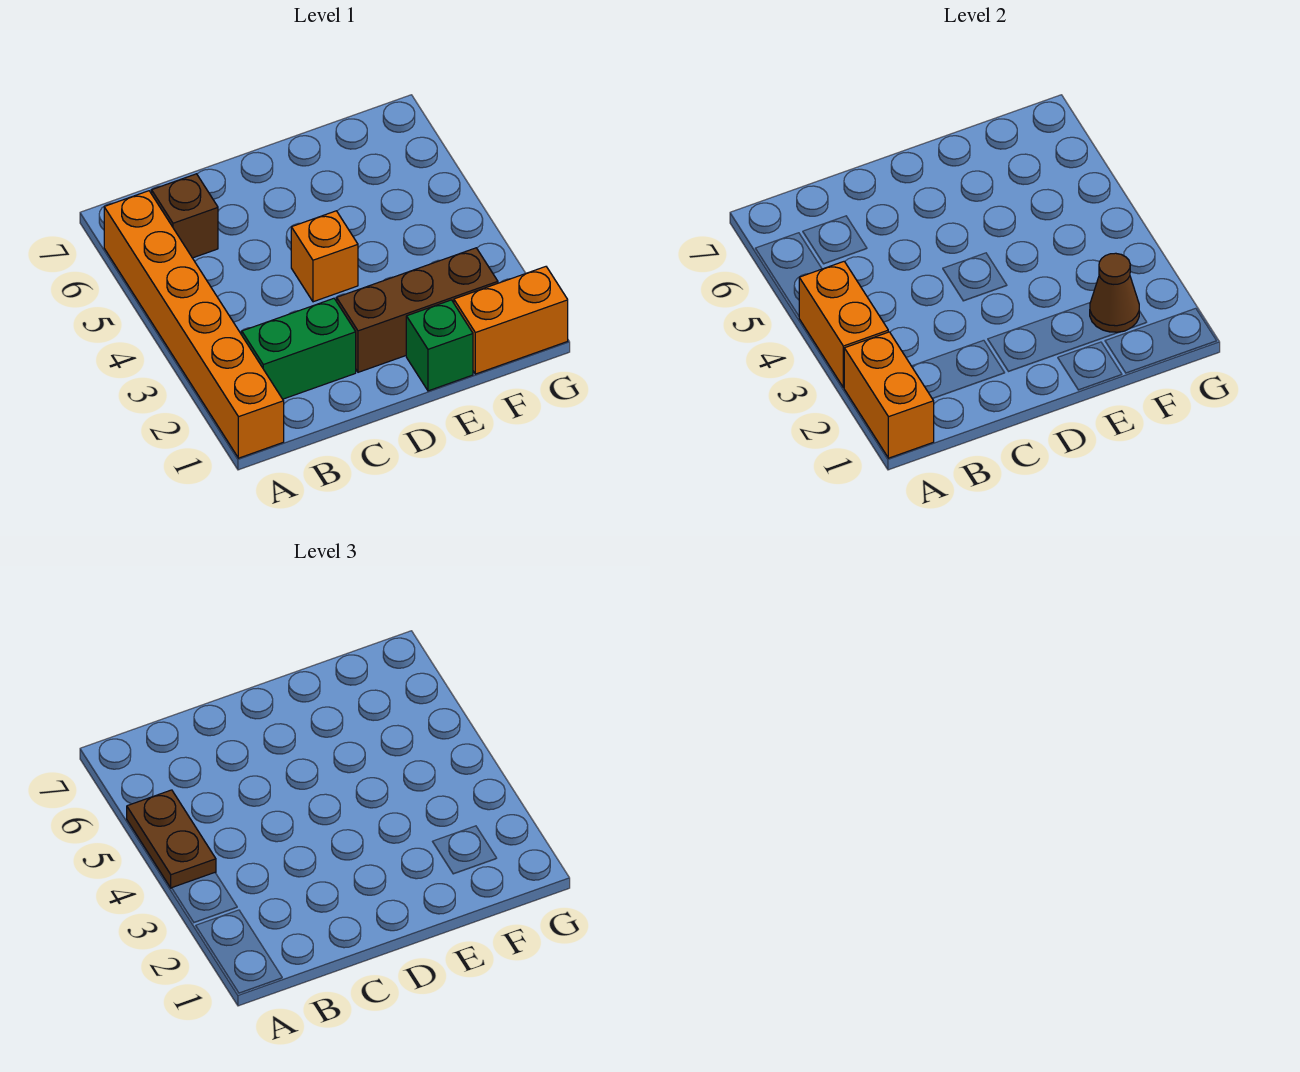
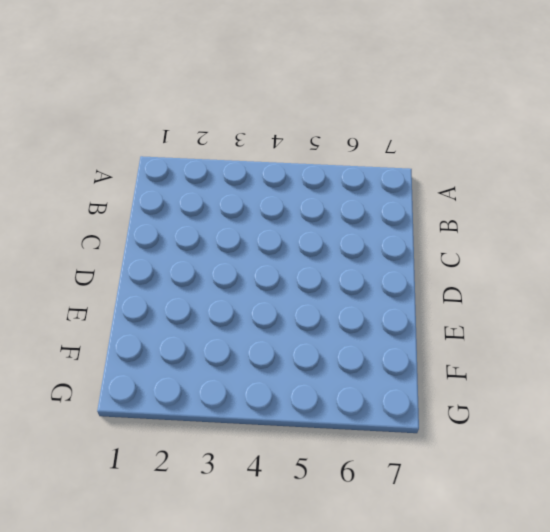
none -> orange 1x6 brick [104,191,284,458]
none -> green 1x2 brick [242,298,356,399]

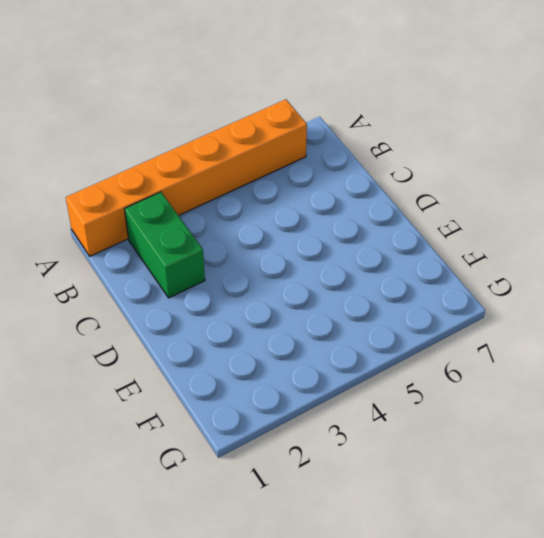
none -> brown 1x1 brick [152,174,218,258]
none -> brown 1x3 brick [337,248,498,372]

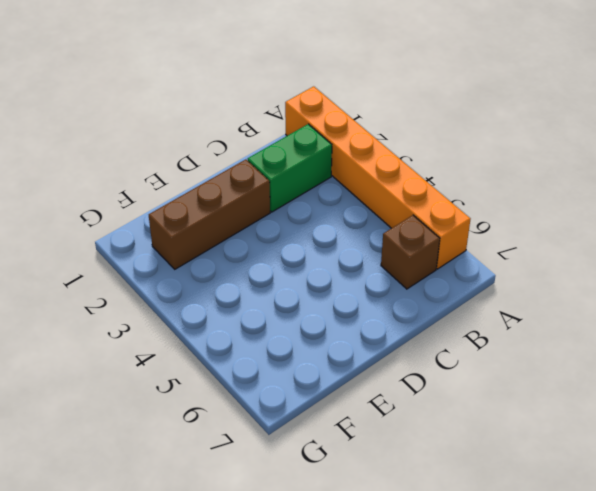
none -> orange 1x1 brick [291,211,358,302]
none -> green 1x1 brick [406,300,473,391]

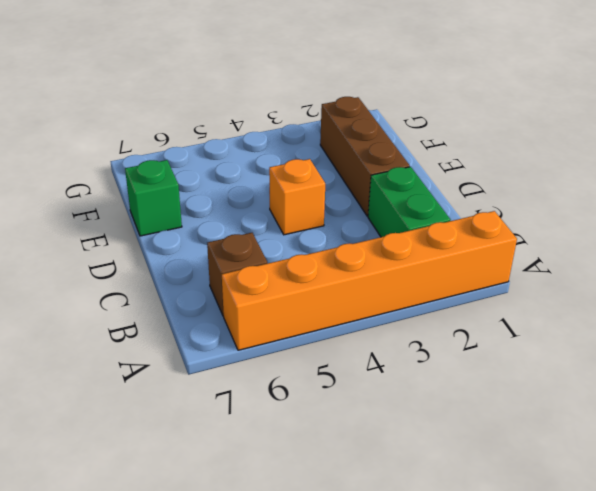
green 1x1 brick [125,160,182,236] -> green 1x1 brick moved to [406,300,473,391]
none -> orange 1x2 brick [454,267,568,374]
none -> orange 1x2 brick [844,332,934,458]

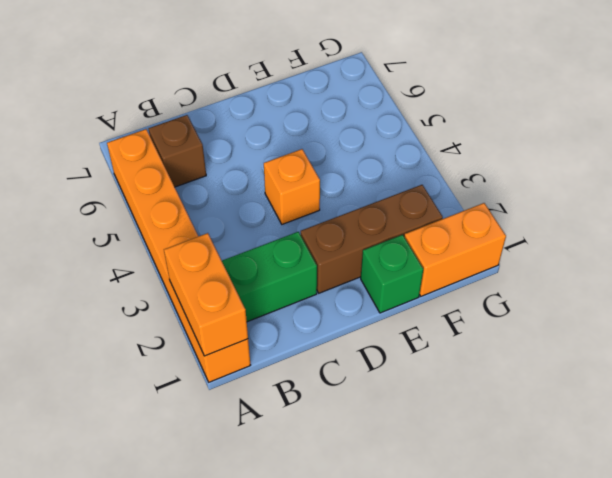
none -> orange 1x2 brick [799,261,888,388]
none -> brown 1x1 cone [1090,253,1139,332]

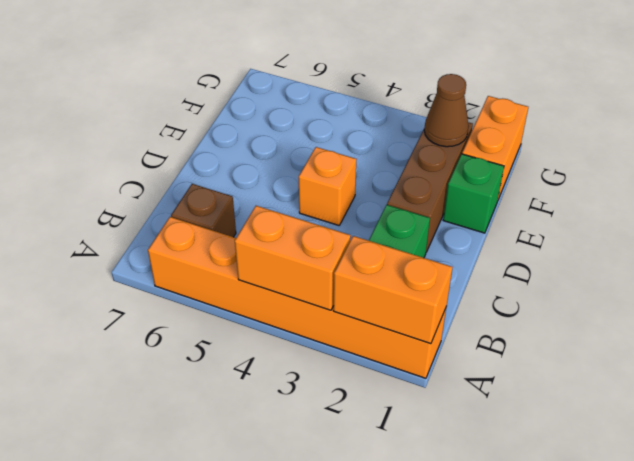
none -> brown 1x2 plate [127,790,216,888]

